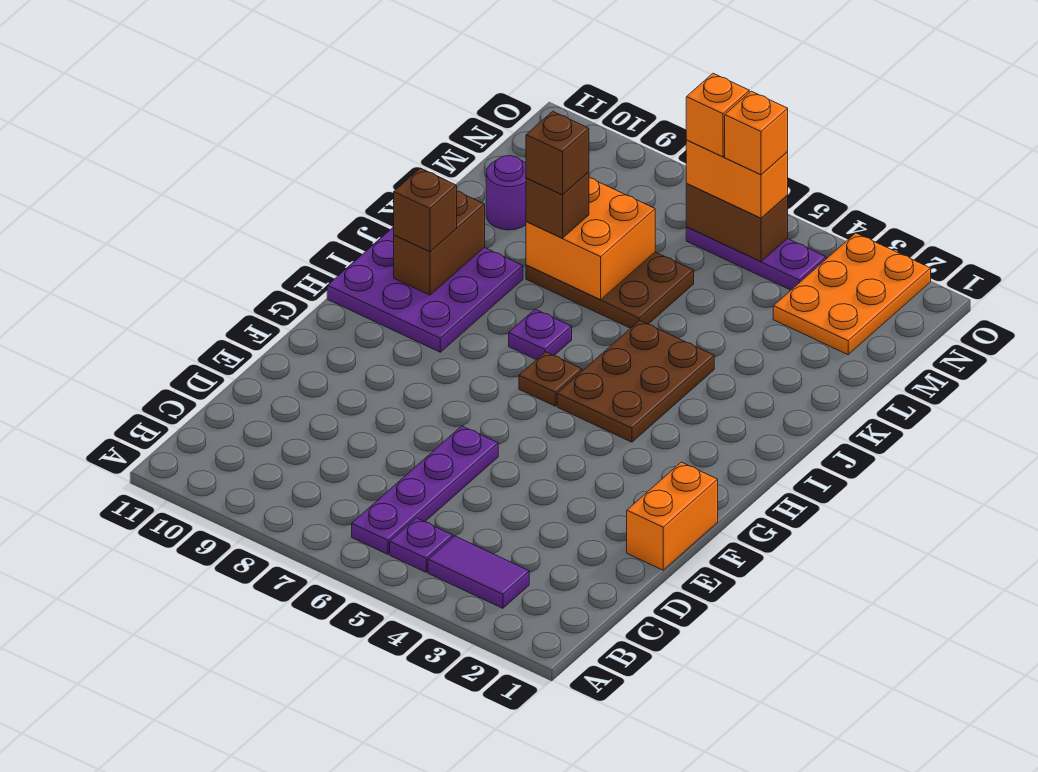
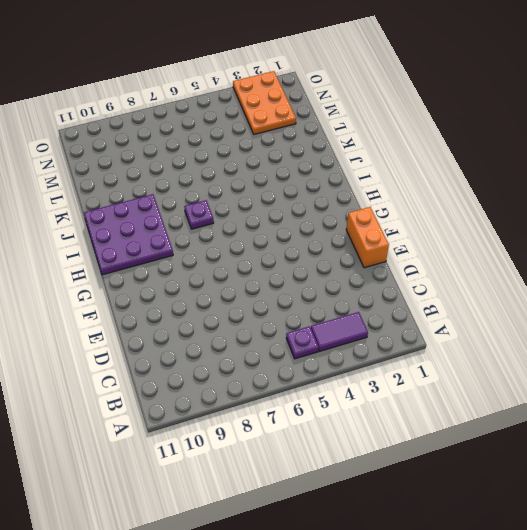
none -> purple 1x4 plate [352,426,498,554]
none -> brown 2x3 plate [557,320,714,442]
none -> brown 1x1 plate [519,352,582,406]

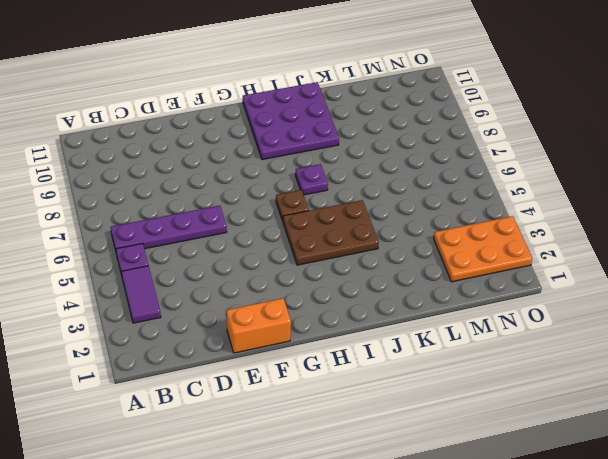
none -> brown 2x3 plate [526,252,694,328]
none -> purple 1x1 round brick [486,156,526,230]
none -> purple 1x3 plate [686,227,826,290]

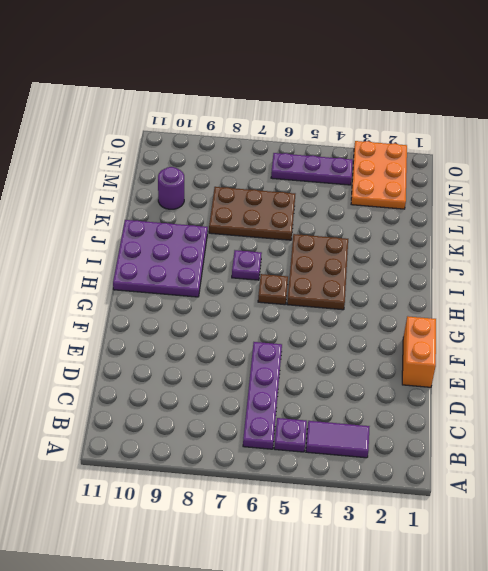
none -> brown 1x2 brick [394,191,485,295]
none -> orange 2x2 brick [526,178,655,300]
none -> brown 1x2 brick [686,184,788,261]

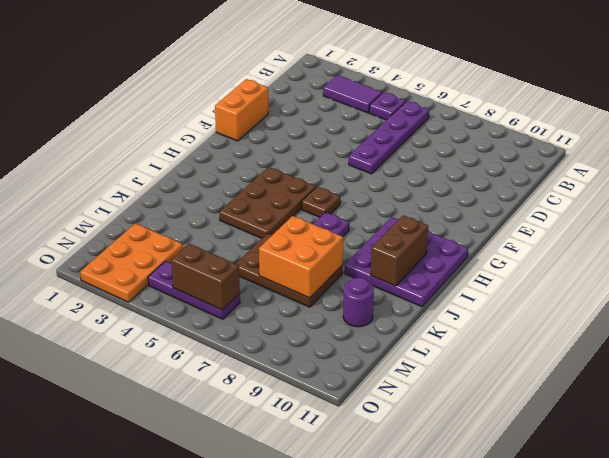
none -> brown 1x1 brick [394,168,457,252]
none -> brown 1x1 brick [526,172,589,238]
none -> orange 1x2 brick [686,140,788,218]

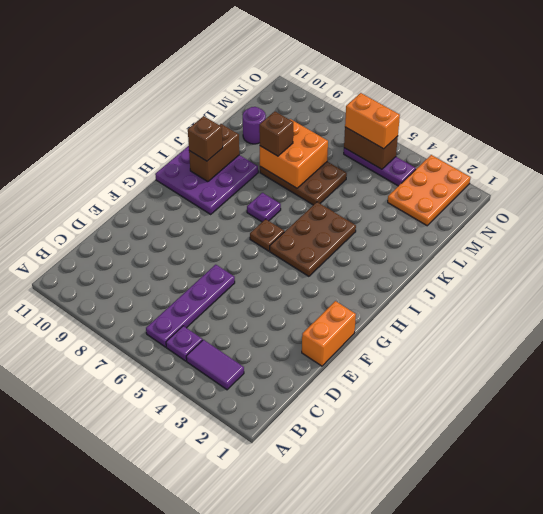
none -> brown 1x1 brick [526,111,589,195]
none -> orange 1x1 brick [725,91,788,175]
none -> orange 1x1 brick [686,73,749,157]

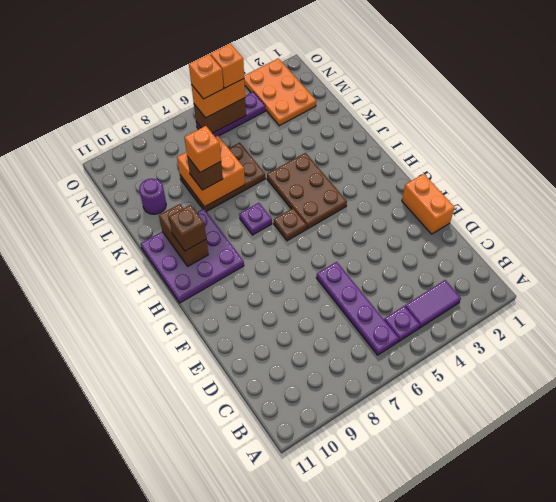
orange 1x1 brick [184,126,221,172] -> brown 1x1 brick [526,111,589,195]

